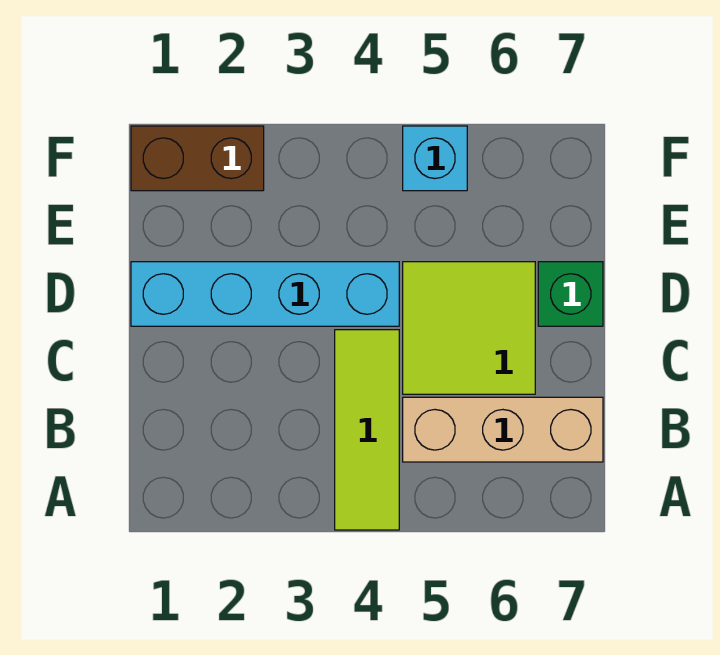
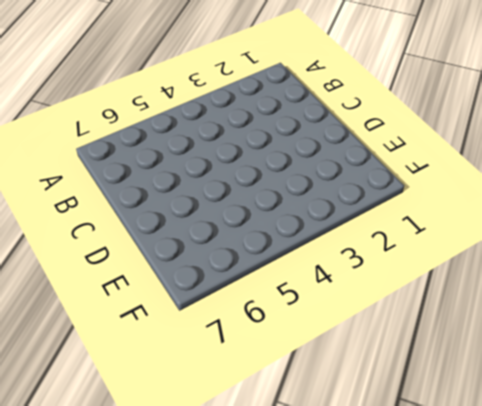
none -> lime 1x3 tile [335,330,399,530]
none -> tan 1x3 brick [403,397,603,462]

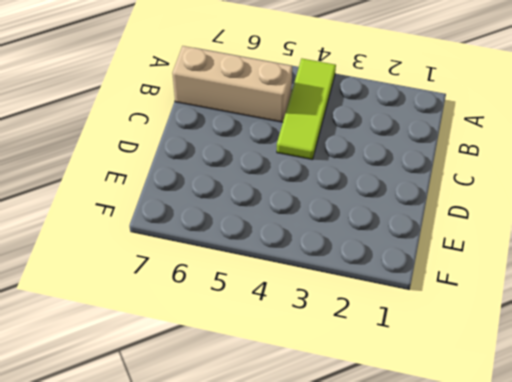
none -> lime 2x2 tile [403,262,535,394]
none -> cyan 1x4 brick [131,262,399,326]

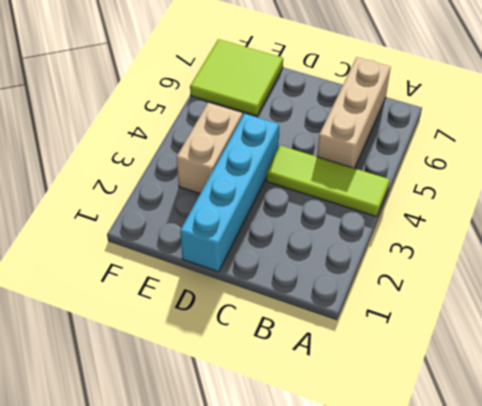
tan 1x2 brick [176,103,242,194] -> none
lime 2x2 tile [190,39,283,116] -> lime 2x2 tile moved to [403,262,535,394]
none -> green 1x1 brick [538,262,603,326]
none -> brown 1x2 brick [131,126,264,191]

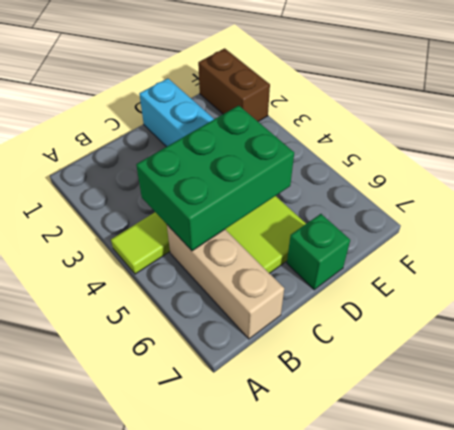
green 2x3 brick [136,105,294,251] -> none
none -> cyan 1x1 brick [403,126,467,191]

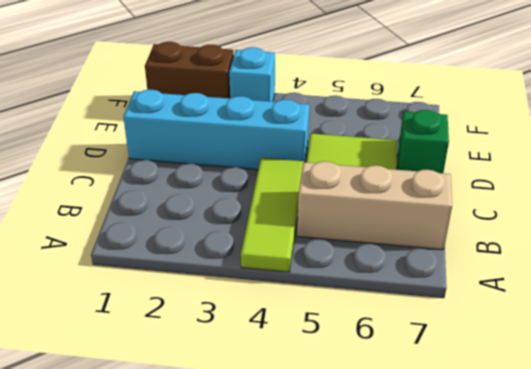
cyan 1x1 brick [229,47,275,102] -> cyan 1x1 brick moved to [403,126,467,191]

